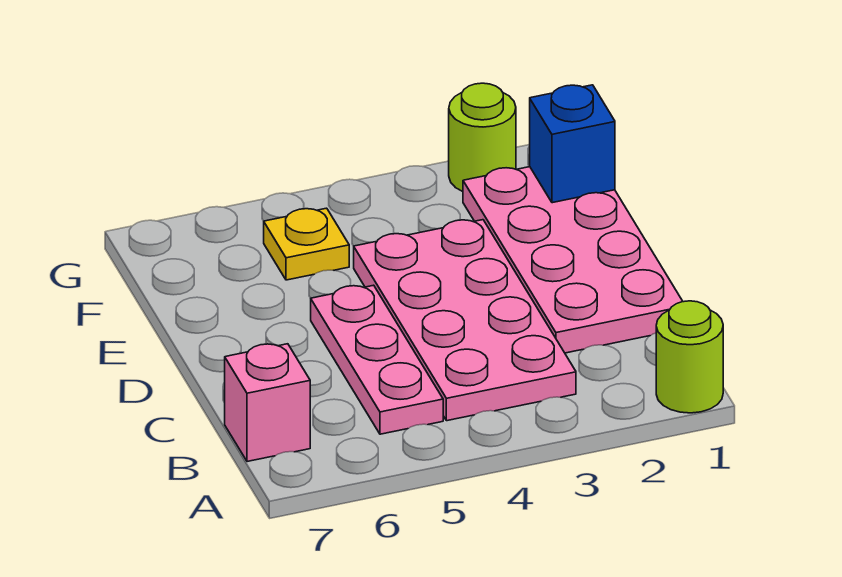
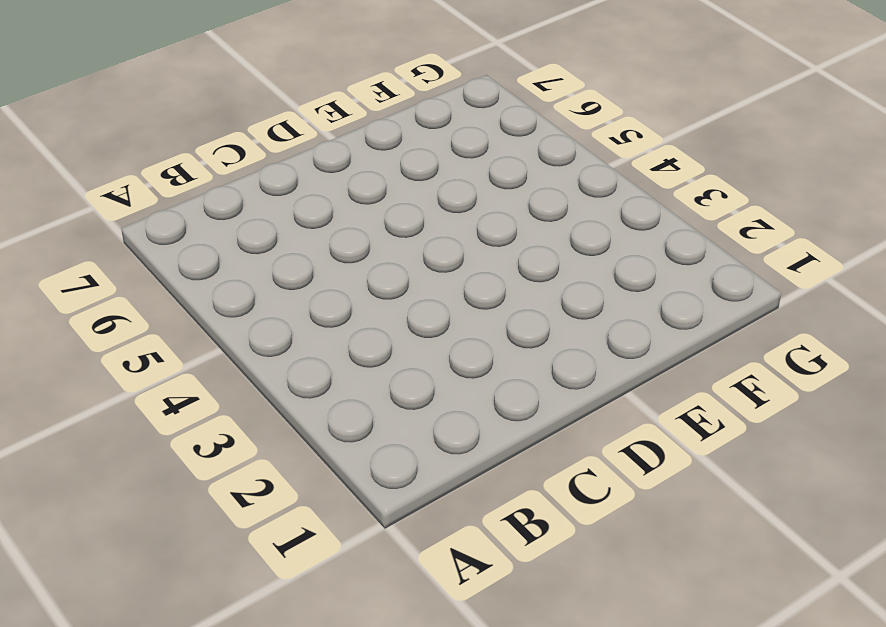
none -> lime 1x1 round brick [656,301,723,413]
none -> pink 2x4 plate [354,220,576,421]

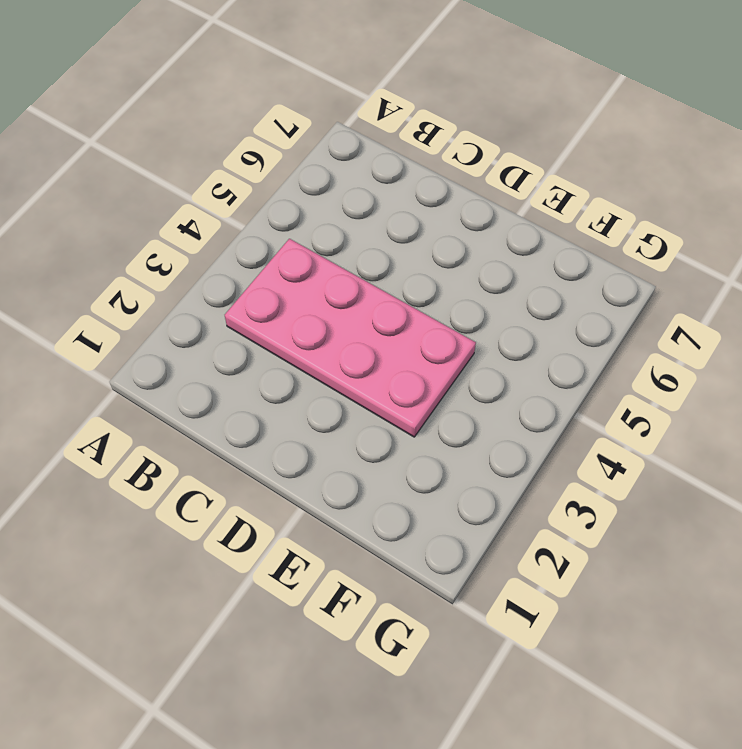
none -> lime 1x1 round brick [656,301,723,413]
none -> pink 1x3 plate [311,285,443,434]

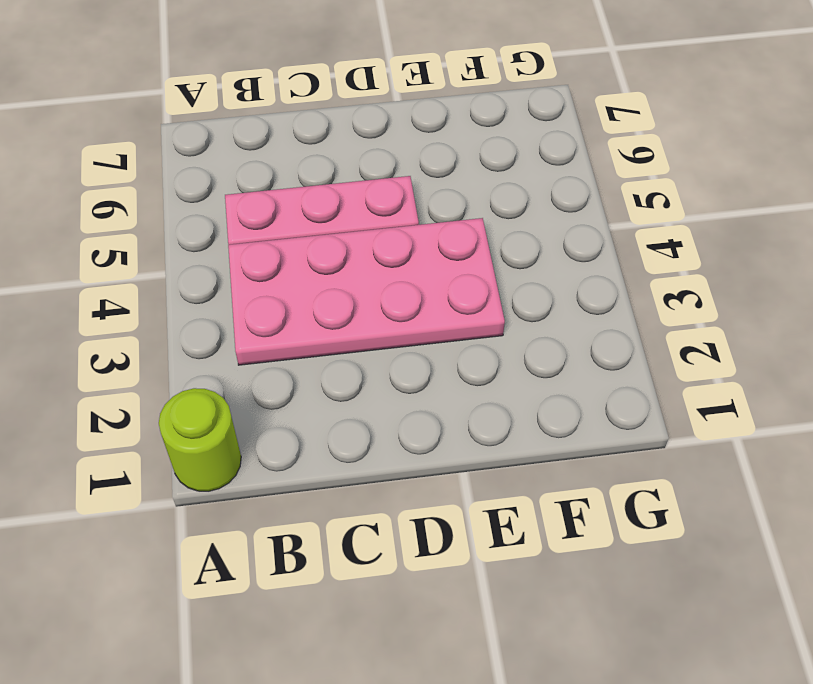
none -> pink 1x1 brick [225,344,310,462]
none -> pink 2x4 plate [463,167,683,353]

